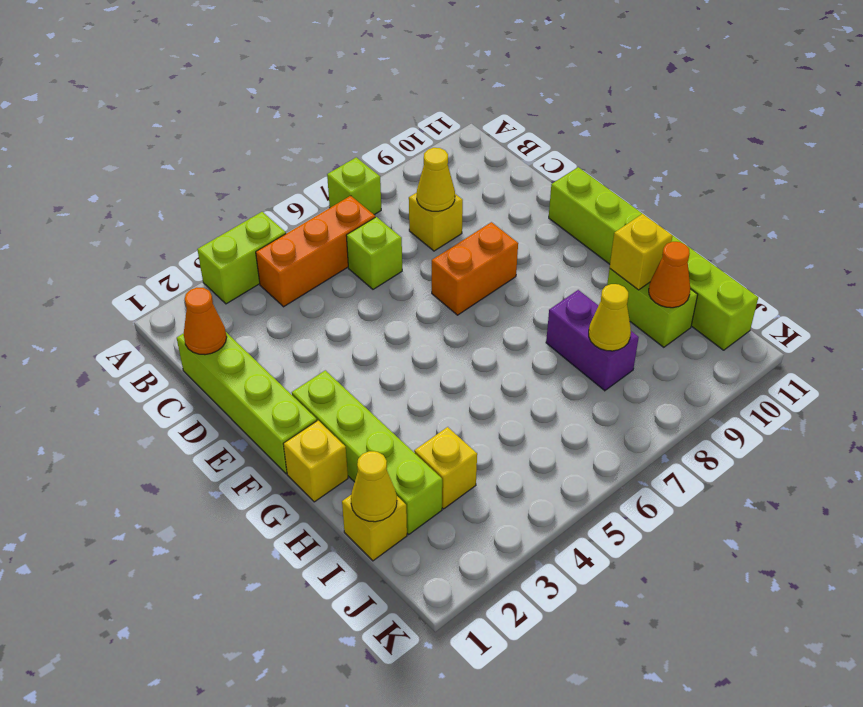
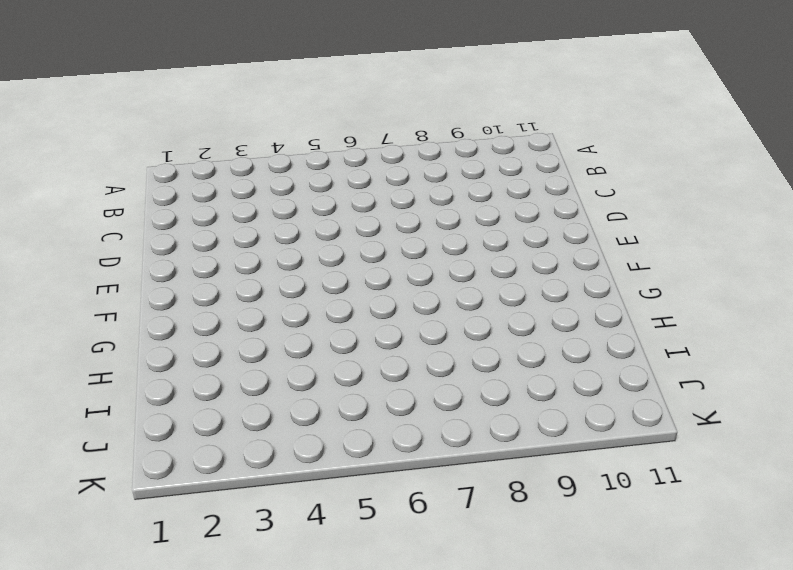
none -> lime 1x2 brick [197,212,286,304]
none -> lime 1x1 brick [327,157,381,215]
none -> orange 1x3 brick [256,196,375,307]

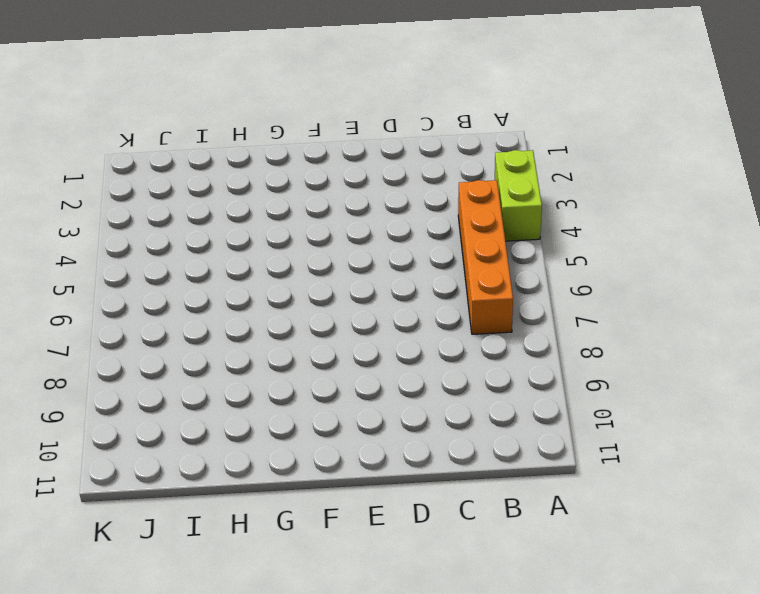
orange 1x4 brick [458,180,513,334] -> orange 1x3 brick [256,196,375,307]
none -> lime 1x1 brick [327,157,381,215]
none -> lime 1x4 brick [177,332,317,474]
none -> lime 1x1 brick [346,217,402,289]

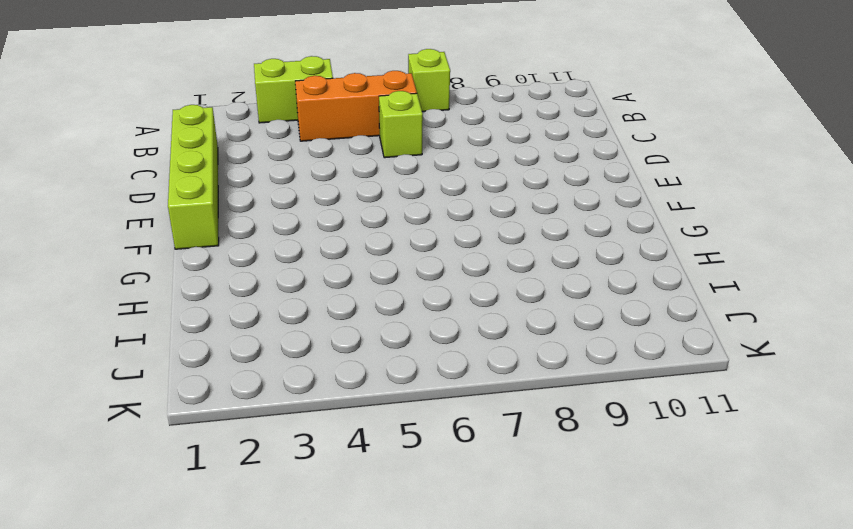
none -> yellow 1x1 brick [409,193,463,251]
none -> orange 1x2 brick [432,222,518,315]
none -> lime 1x6 brick [549,167,758,350]

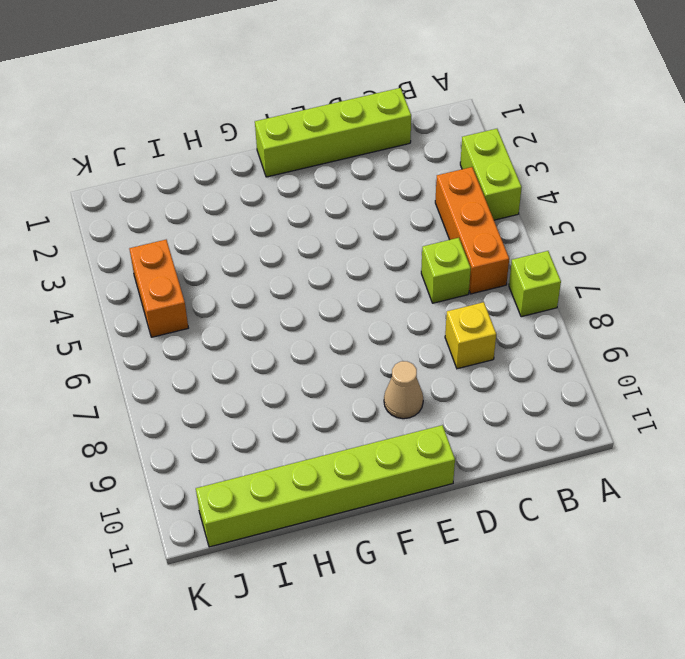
tan 1x1 cone [384,361,423,419] -> none
orange 1x2 brick [129,240,188,337] -> orange 1x2 brick moved to [432,222,518,315]
none -> lime 1x4 brick [292,370,442,534]
none -> yellow 1x1 brick [284,421,348,502]
none -> purple 1x2 brick [546,290,639,391]

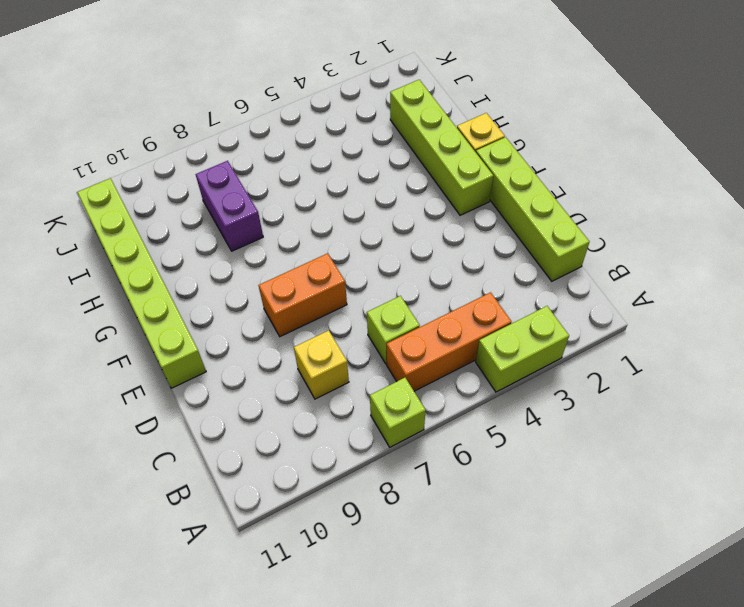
none -> lime 1x2 brick [607,269,697,347]
none -> yellow 1x1 brick [342,495,407,561]
none -> yellow 1x1 brick [414,427,477,509]

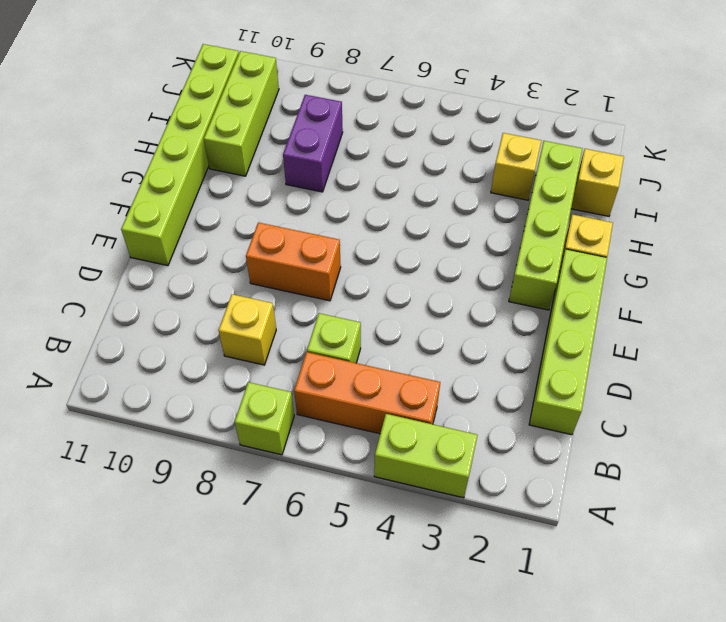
lime 1x3 brick [204,51,279,176] -> lime 1x2 brick [607,269,697,347]
none -> orange 1x1 cone [184,288,227,355]
none -> yellow 1x1 cone [417,148,455,211]
none -> yellow 1x1 brick [610,214,673,290]

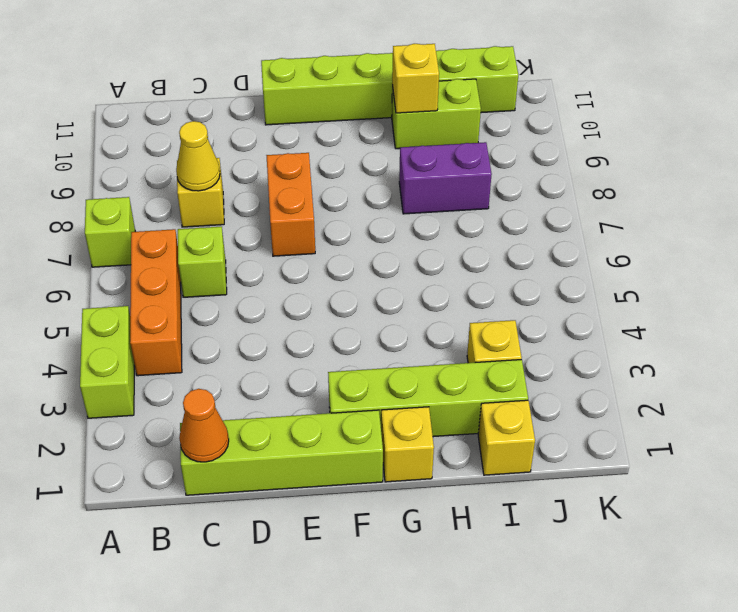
none -> yellow 1x1 cone [351,451,397,522]
none -> yellow 1x1 cone [589,284,631,351]
none -> orange 1x1 cone [649,242,690,308]

